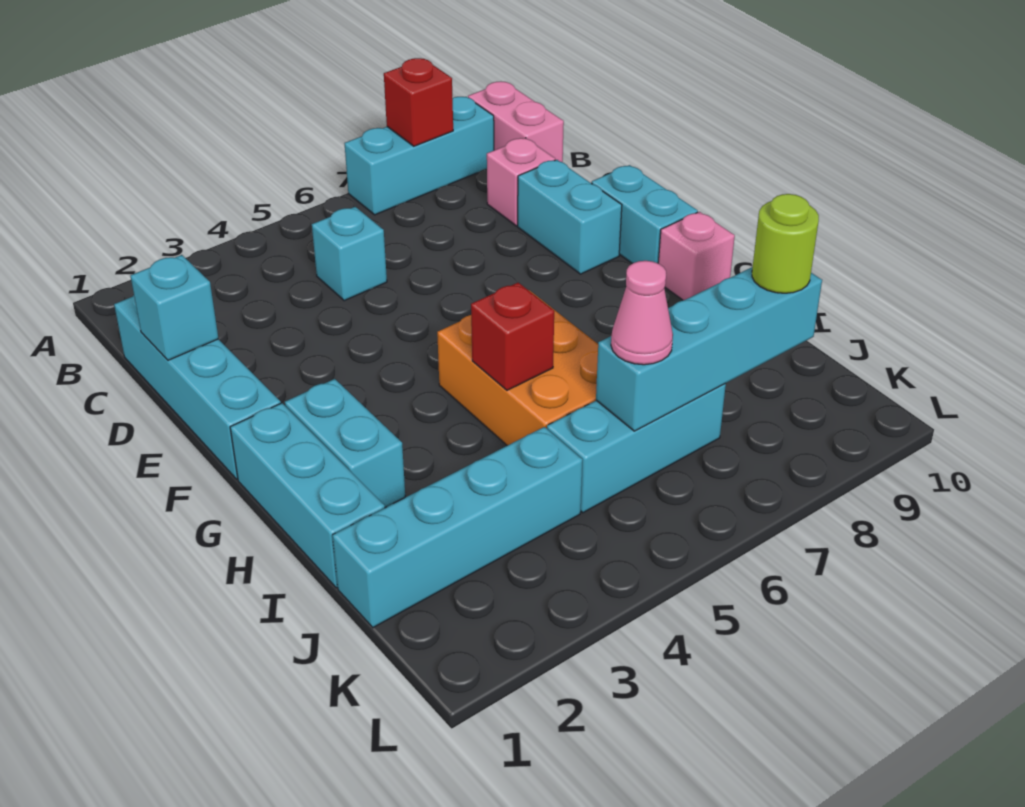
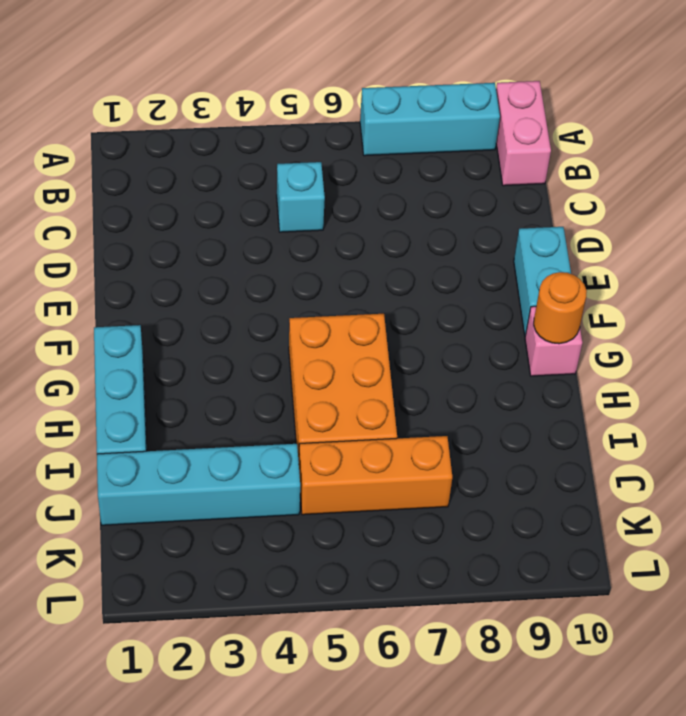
orange 1x1 round brick [534,272,587,344] -> none
orange 1x3 brick [299,436,452,515] -> cyan 1x3 brick [547,383,726,513]
none -> cyan 1x4 brick [114,295,281,479]
none -> pink 1x1 brick [487,138,555,226]
none -> cyan 1x2 brick [518,160,622,274]

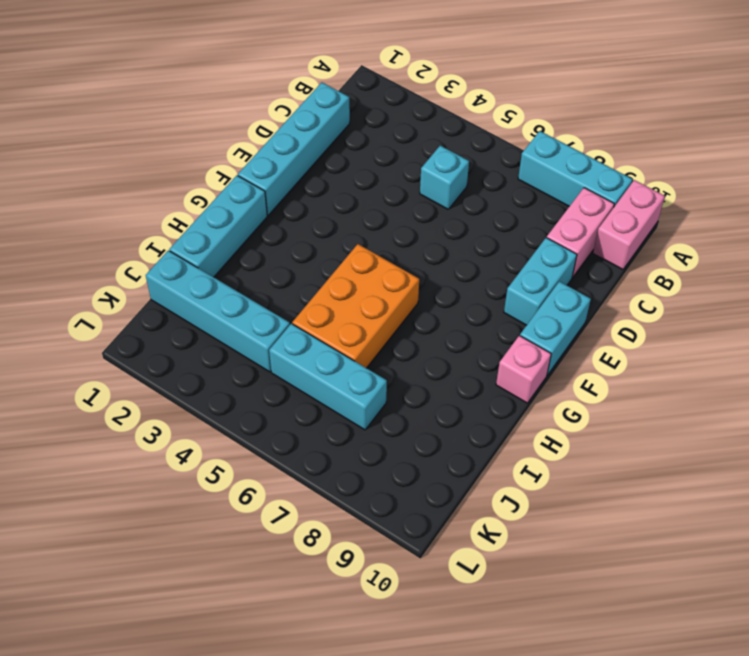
pink 1x2 brick [546,188,614,277] -> pink 1x1 brick [487,138,555,226]
none -> cyan 1x2 brick [285,379,405,508]
none -> red 1x1 brick [384,58,453,146]
none -> cyan 1x1 brick [131,255,219,360]

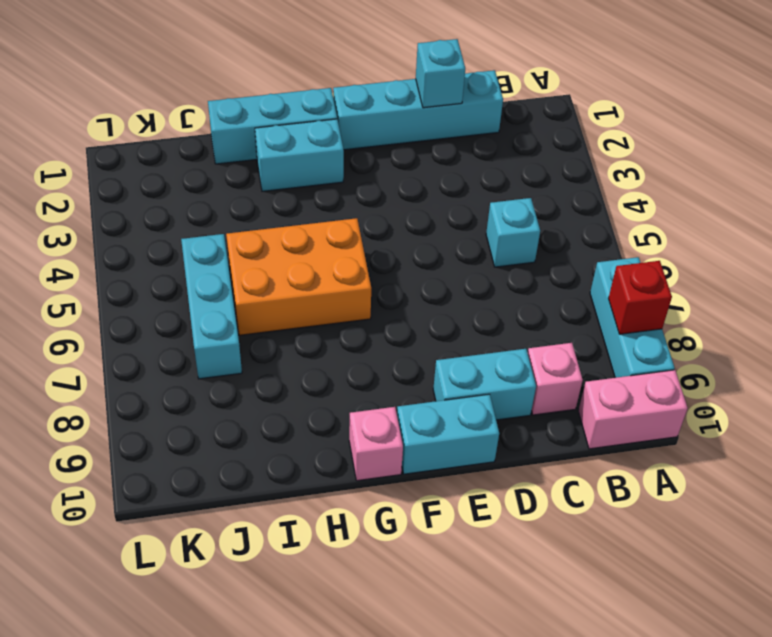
none -> cyan 1x4 brick [333,427,582,628]
none -> red 1x1 brick [471,283,554,390]
none -> cyan 1x4 brick [596,267,822,431]

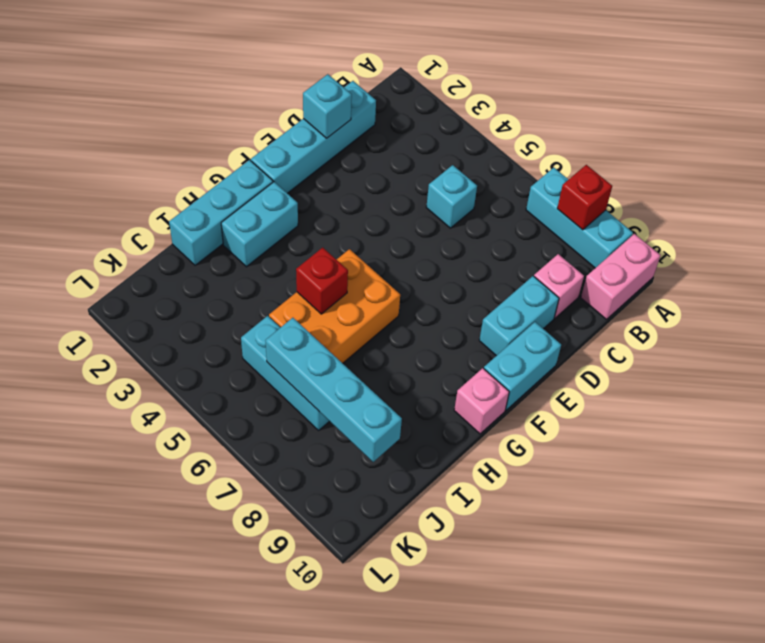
none -> cyan 1x4 brick [333,427,582,628]
none -> pink 1x1 cone [611,261,673,365]
none -> lime 1x1 round brick [752,194,819,293]

